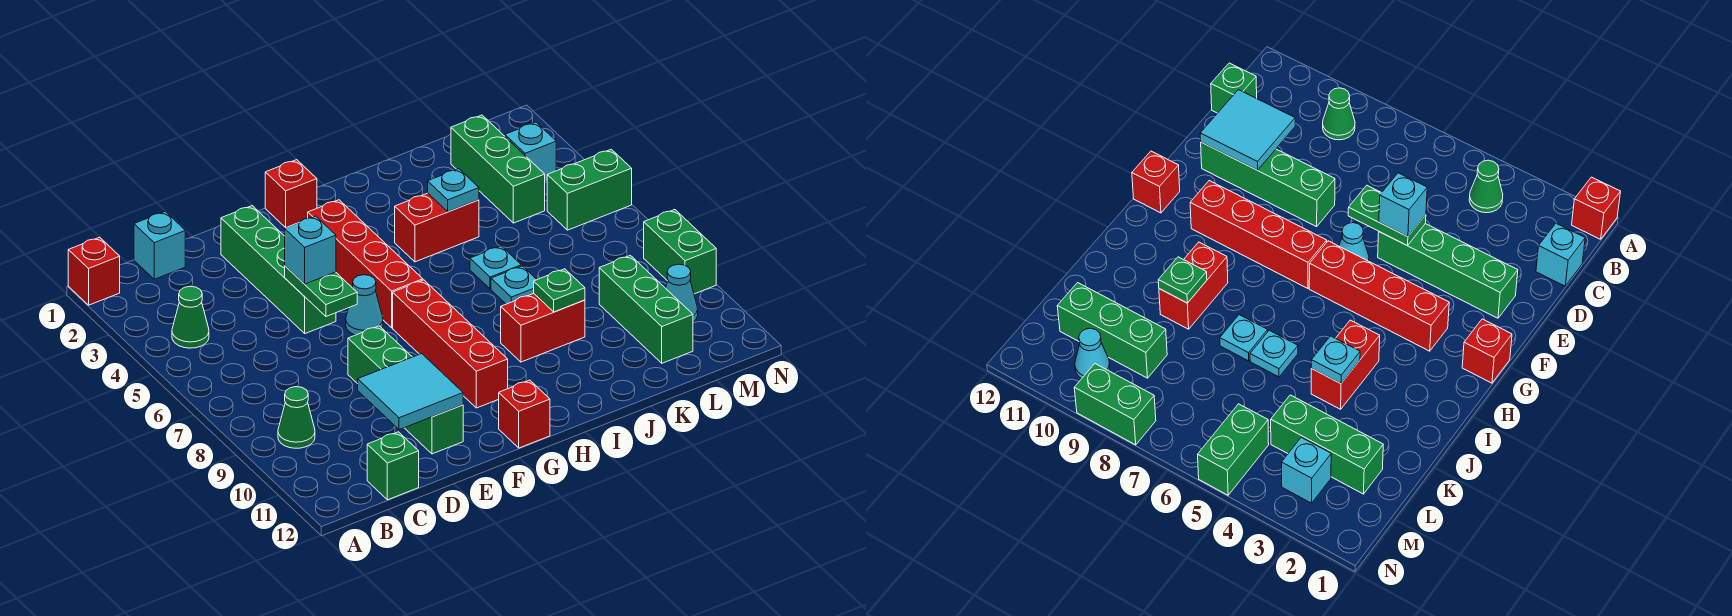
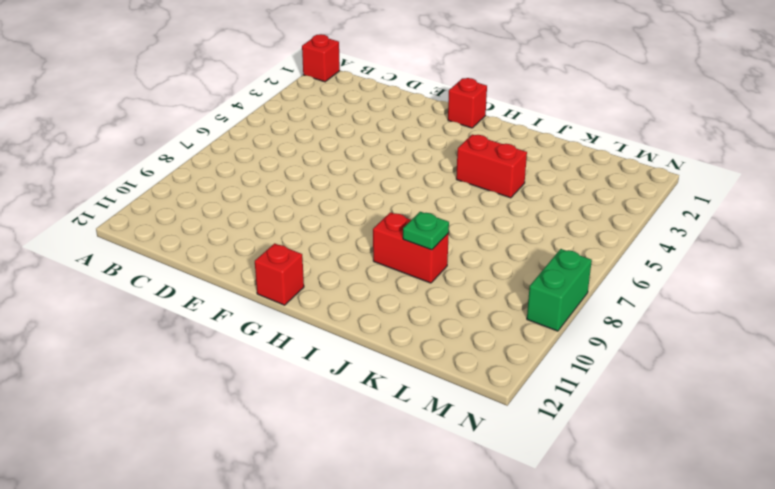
none -> green 1x1 cone [172,286,209,348]
none -> green 1x1 cone [278,387,315,448]
none -> cyan 1x1 brick [134,212,185,279]

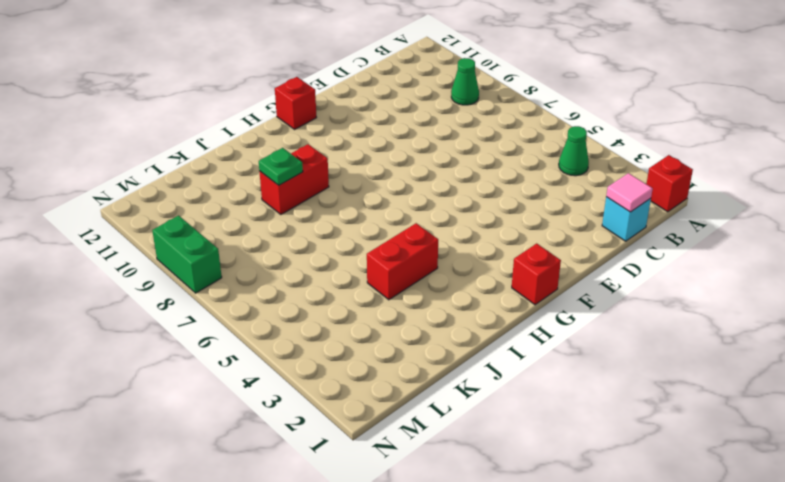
pink 1x1 tile [606,173,653,212] -> none
none -> green 1x1 brick [367,432,419,500]
none -> green 1x4 brick [221,206,336,334]
none -> green 1x4 brick [348,326,463,454]

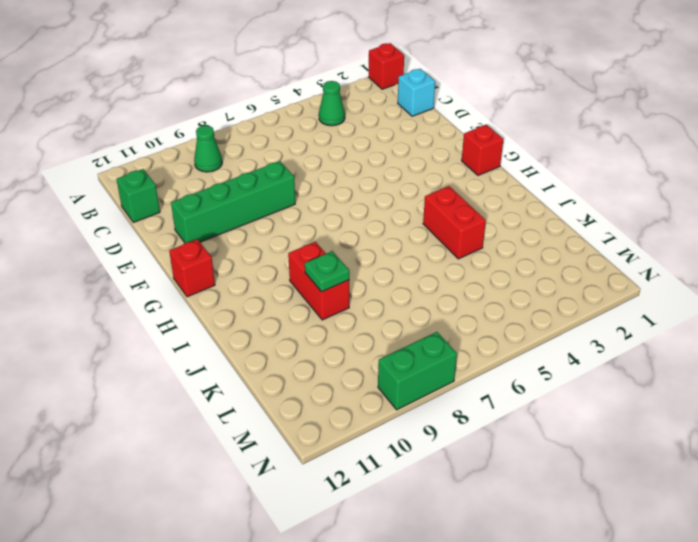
none -> green 1x4 brick [221,206,336,334]
none -> cyan 1x1 cone [346,275,383,335]
none -> red 1x4 brick [308,200,423,328]

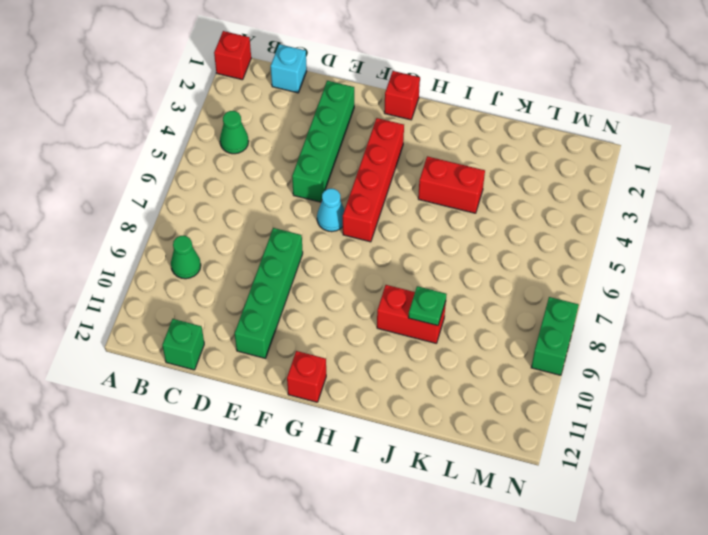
none -> red 1x4 brick [393,280,508,408]
none -> cyan 1x1 plate [470,246,521,289]
none -> cyan 1x1 plate [491,266,537,304]

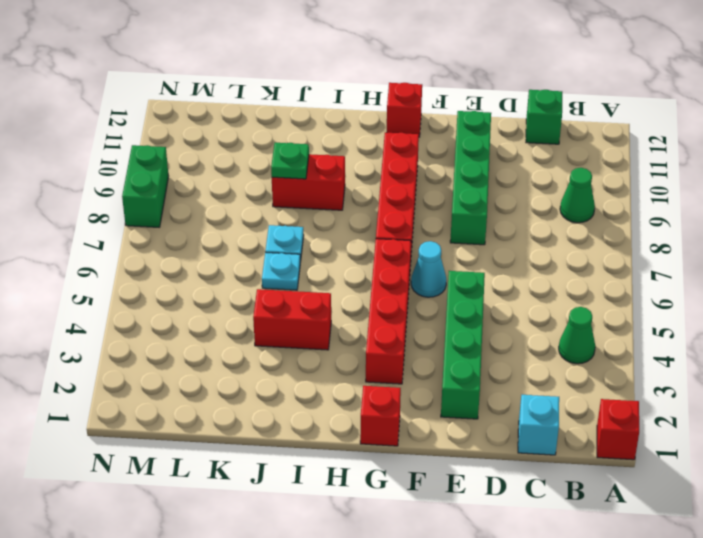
none -> green 1x3 brick [451,115,545,223]
none -> green 1x3 brick [599,255,693,363]
none -> cyan 1x1 brick [505,122,556,182]

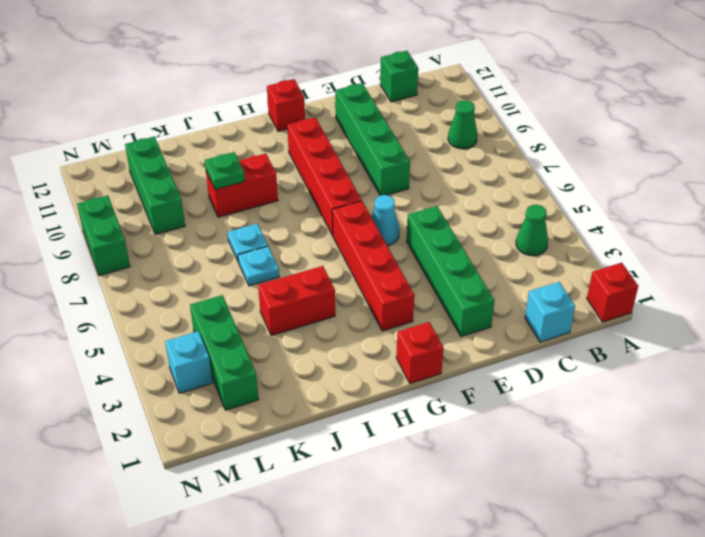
none -> green 1x2 brick [547,149,632,230]
none -> cyan 1x1 cone [666,264,698,322]
none -> cyan 2x2 tile [358,354,463,430]

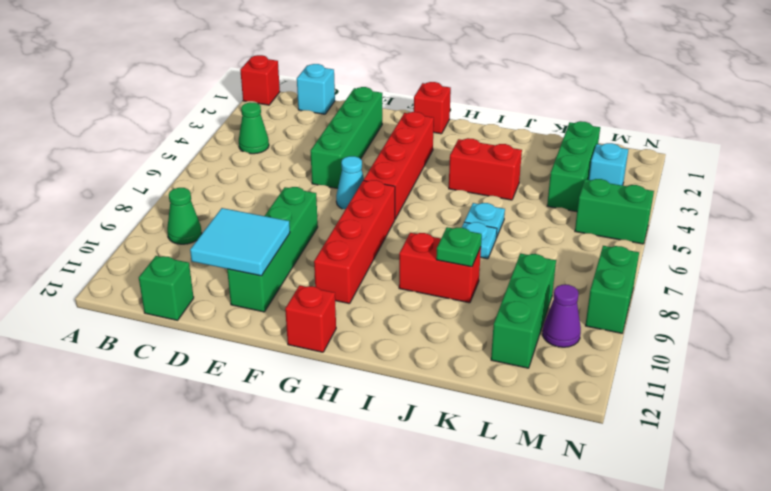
purple 1x1 cone [543,285,581,347] -> cyan 1x1 cone [666,264,698,322]
none -> green 1x2 plate [285,266,357,316]
none -> cyan 1x1 plate [428,169,479,212]
none -> cyan 1x1 brick [285,216,336,284]

